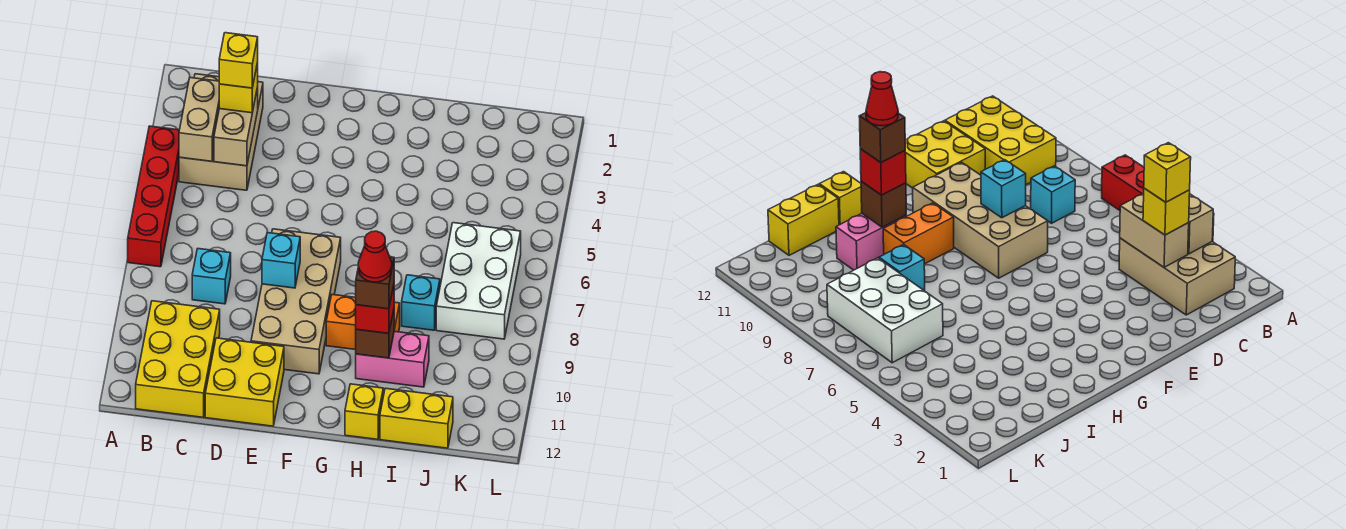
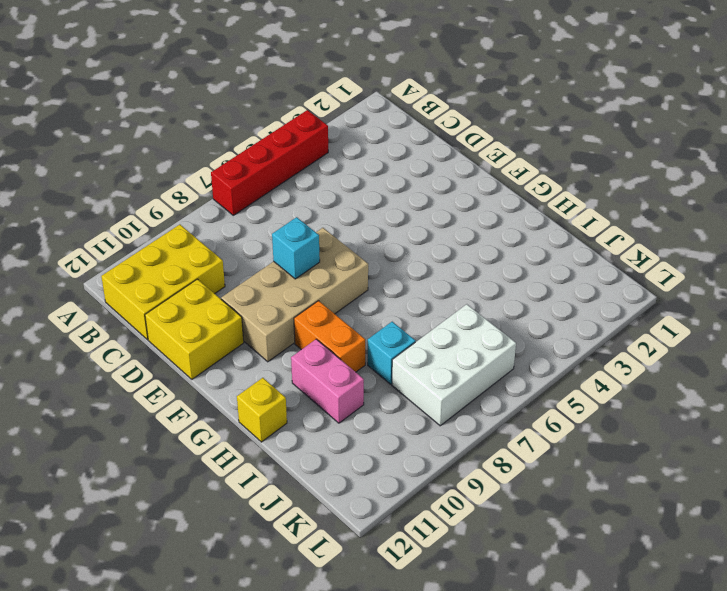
none -> tan 2x3 brick [179,74,263,190]
none -> cyan 1x1 brick [192,249,231,304]
none -> yellow 1x2 brick [380,388,453,448]

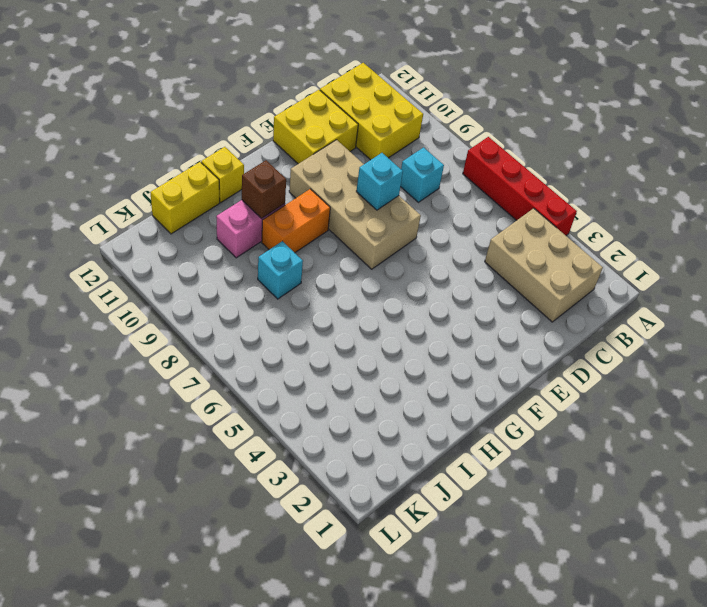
none -> white 2x3 brick [436,223,521,339]
none -> tan 1x2 brick [179,78,219,161]
none -> tan 1x2 brick [214,87,258,166]

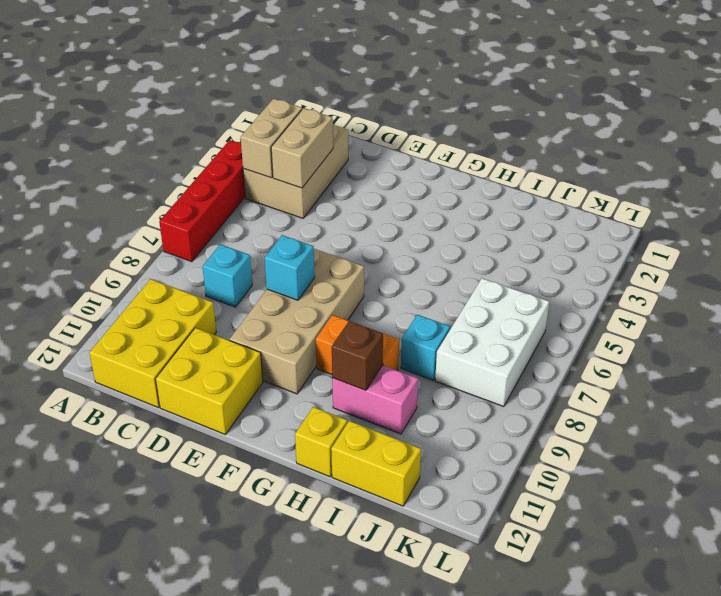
none -> yellow 1x1 brick [219,63,258,113]
none -> red 1x1 brick [356,285,394,333]
none -> yellow 1x1 brick [219,33,258,88]

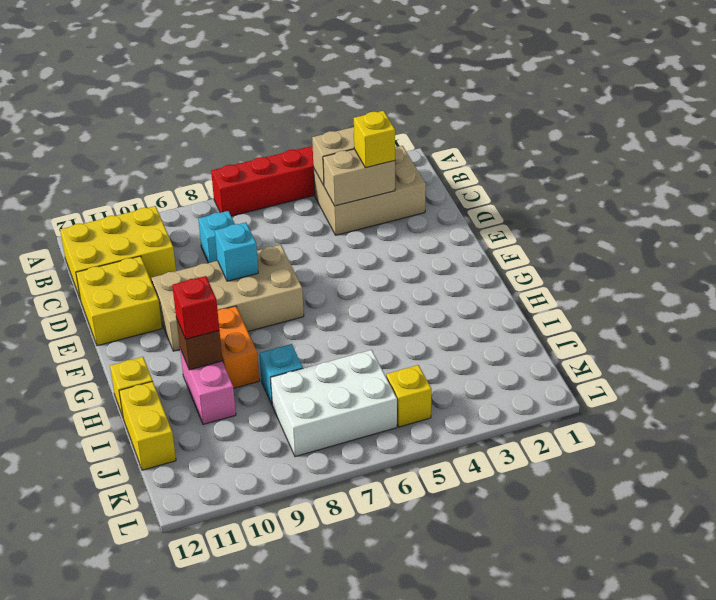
yellow 1x1 brick [386,365,431,427] -> yellow 1x1 brick moved to [219,33,258,88]
none -> brown 1x1 brick [356,253,394,309]
none -> red 1x1 cone [358,231,392,282]

